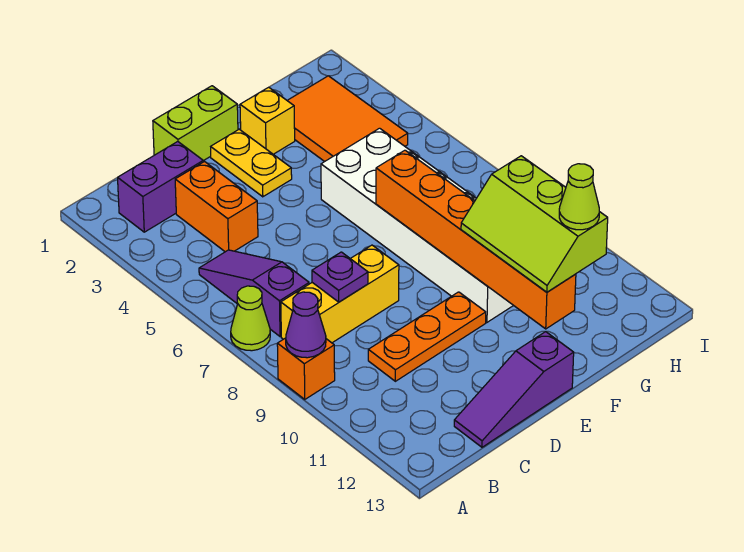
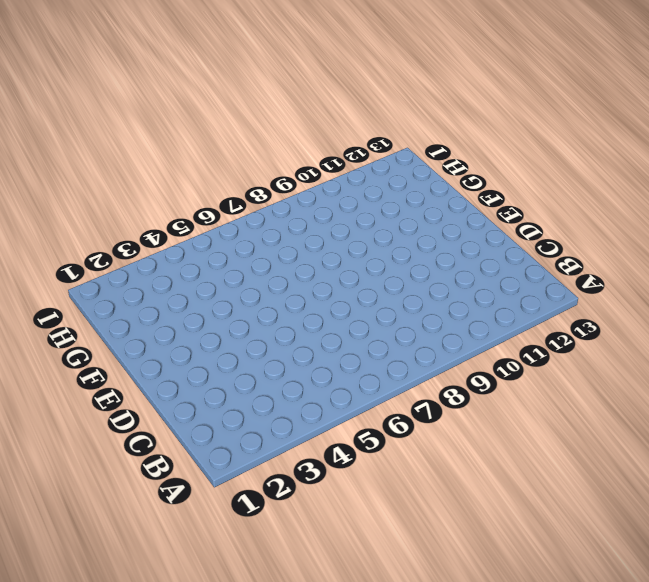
none -> lime 1x1 cone [231,286,270,351]
none -> orange 1x1 brick [277,338,335,399]
none -> purple 1x2 brick [118,142,203,232]

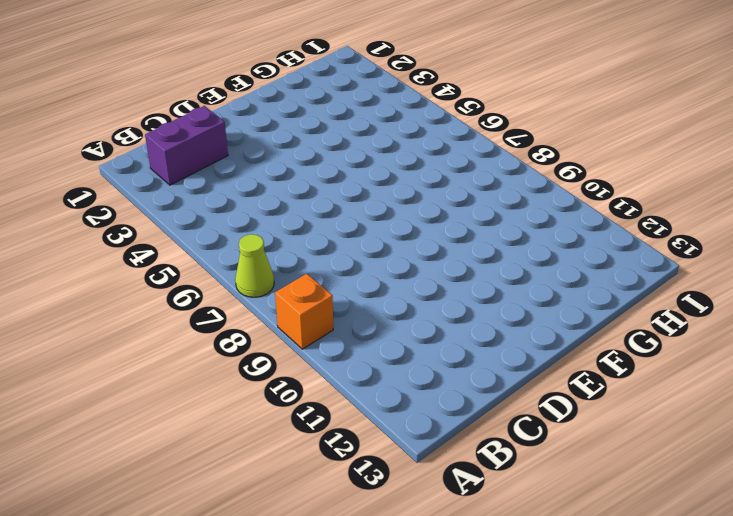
none -> purple 1x3 slope [199,250,309,337]
none -> yellow 1x3 brick [281,245,399,343]
none -> orange 1x2 brick [175,162,258,252]

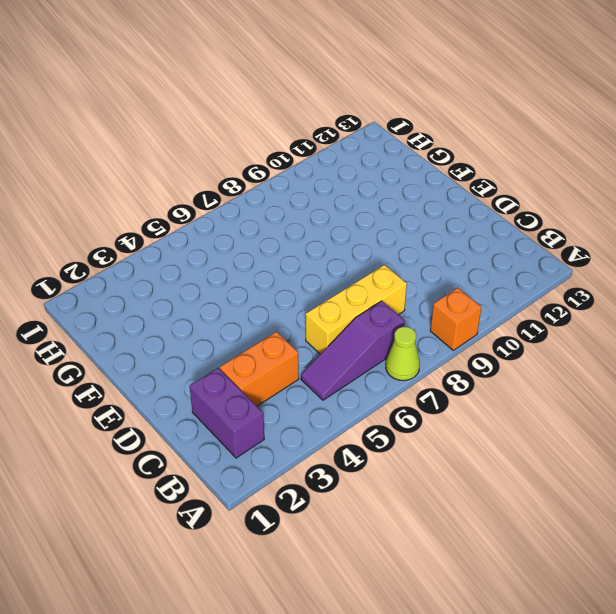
yellow 1x3 brick [306,265,407,354] -> yellow 1x3 brick turned to [281,245,399,343]
none -> orange 1x3 plate [368,292,486,381]
none -> purple 1x3 slope [454,332,574,447]
none -> lime 1x2 brick [153,86,238,161]

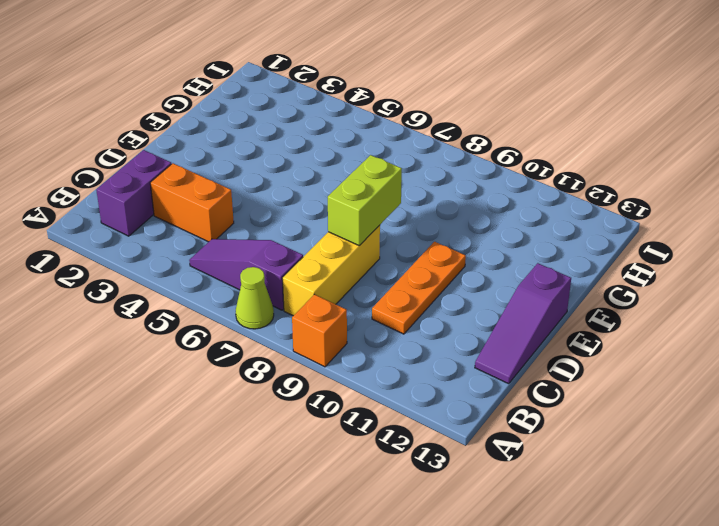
lime 1x2 brick [328,155,402,246] -> lime 1x2 brick moved to [153,86,238,161]
none -> yellow 1x2 plate [211,129,292,197]
none -> yellow 1x1 brick [240,87,295,154]
none -> white 2x6 brick [321,128,514,322]

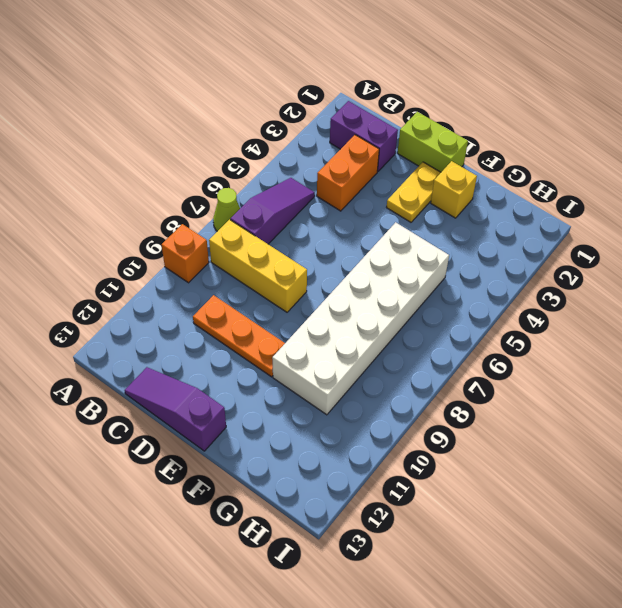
none -> orange 2x3 tile [287,76,408,162]
none -> purple 1x1 cone [286,292,326,358]
none -> purple 1x1 plate [312,252,368,302]

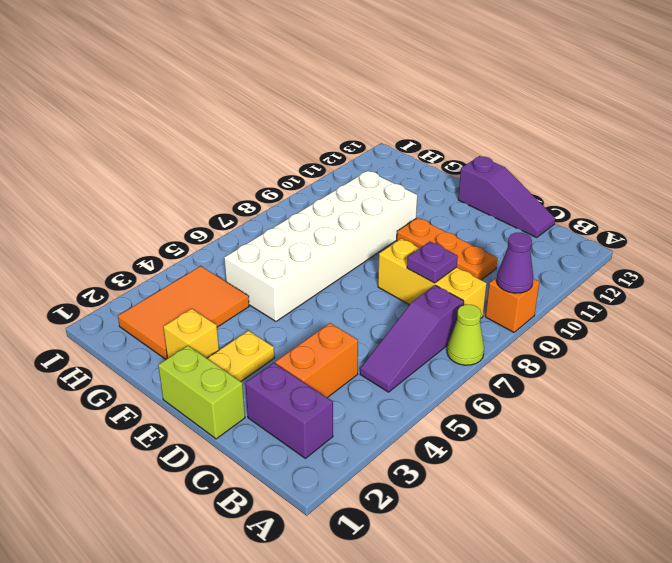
none -> orange 1x6 brick [376,150,576,329]
none -> lime 2x3 slope [461,156,608,292]
none -> lime 1x1 cone [559,164,599,230]

